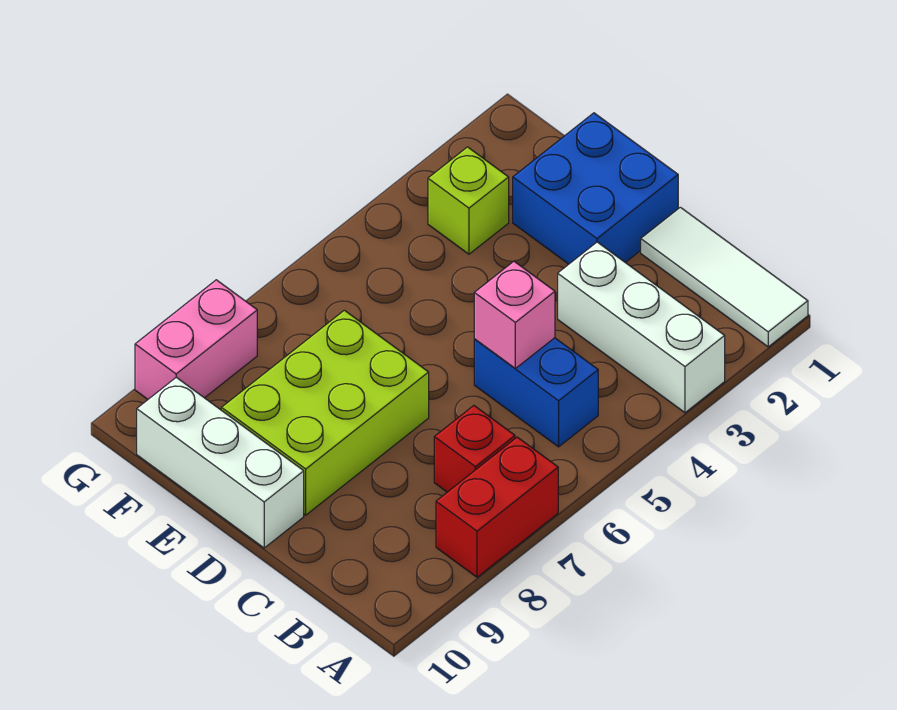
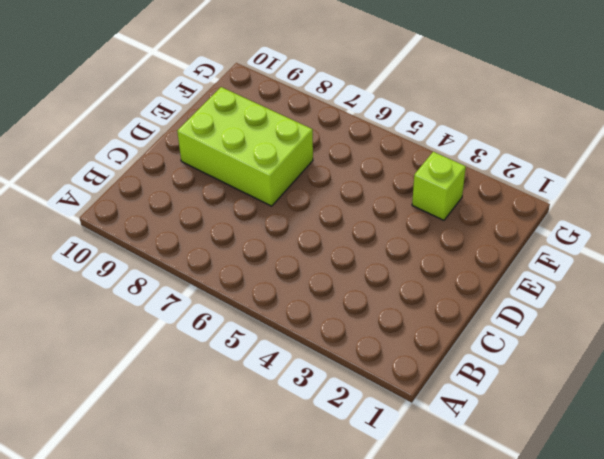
none -> white 1x3 tile [641,207,808,347]
none -> white 1x3 brick [558,242,725,413]

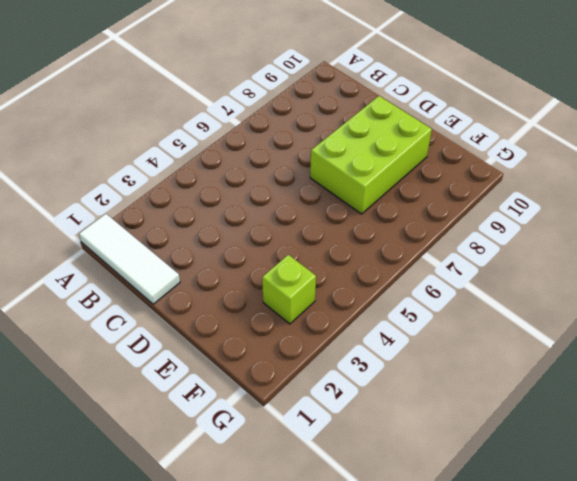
none -> white 1x3 brick [558,242,725,413]
none -> red 1x2 brick [436,437,558,577]

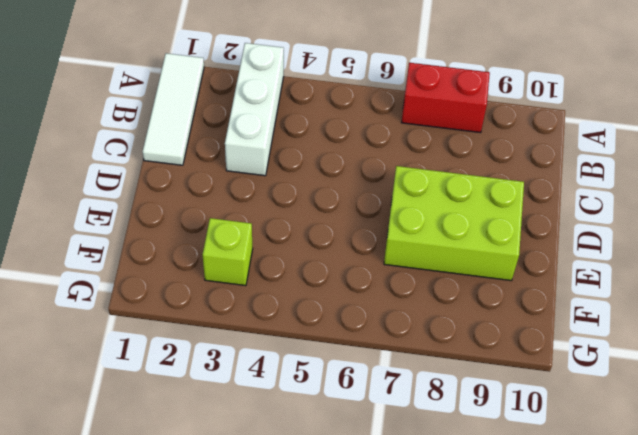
none -> blue 1x2 brick [474,338,598,447]
none -> red 1x1 brick [434,406,515,492]

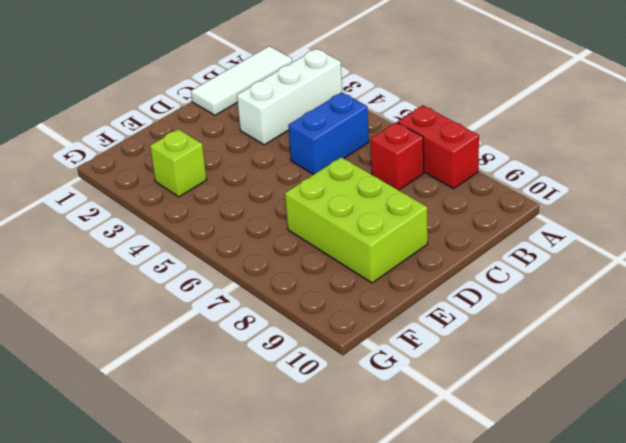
none -> blue 2x2 brick [513,113,678,264]
none -> white 1x3 brick [137,377,304,548]

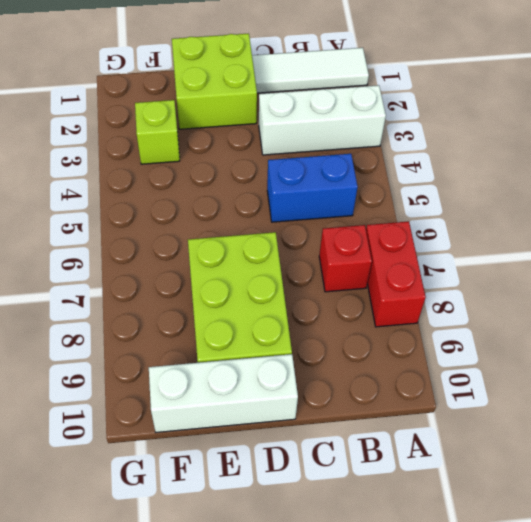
lime 2x2 brick [172,34,257,129] -> blue 2x2 brick [513,113,678,264]
none -> pink 1x2 brick [135,280,257,399]
none -> pink 1x1 brick [474,261,555,368]

